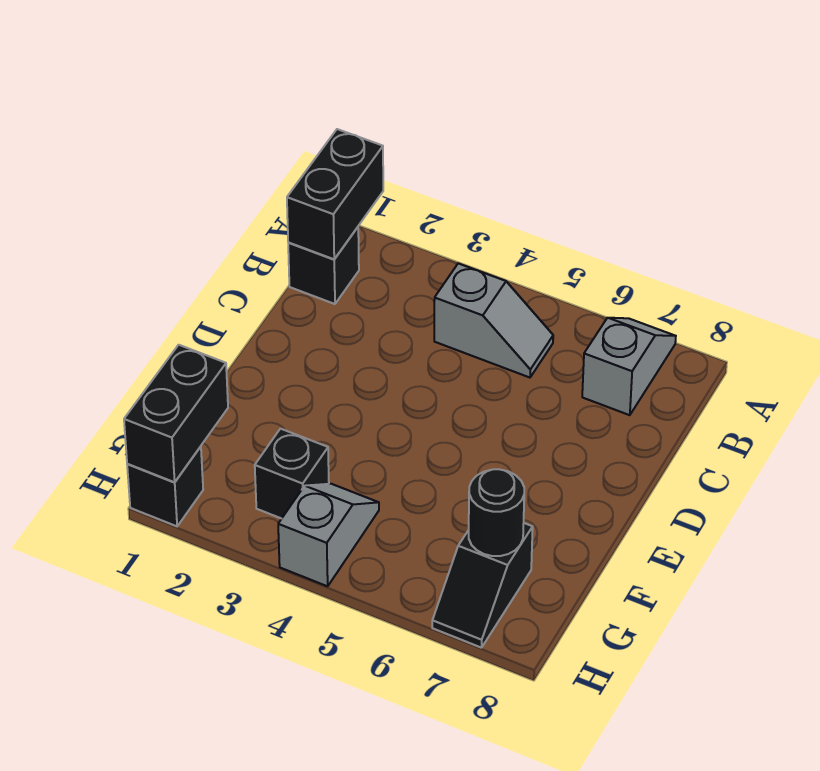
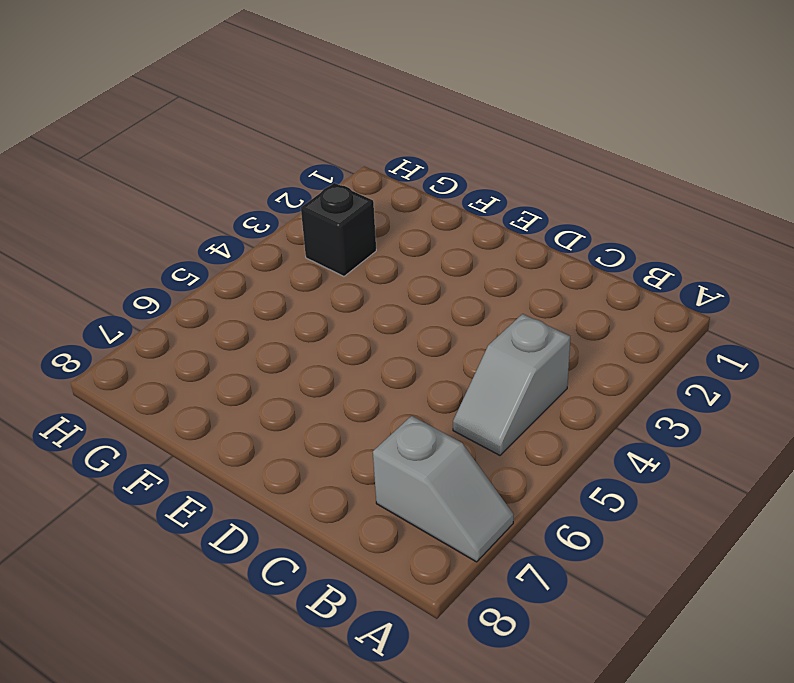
none -> black 1x1 brick [288,227,359,304]
none -> grey 1x2 slope [278,484,379,586]

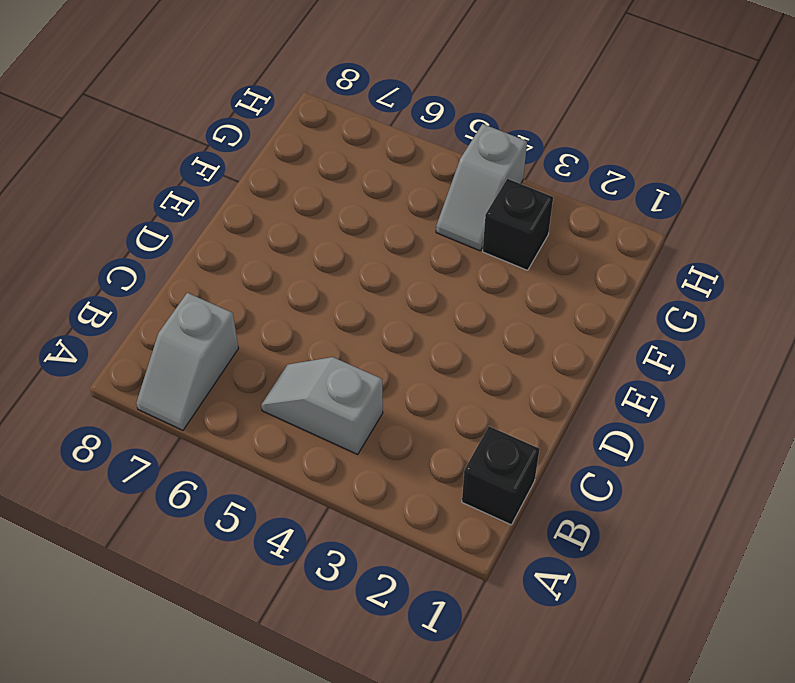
none -> black 1x2 slope [432,523,533,648]
none -> black 1x1 brick [127,447,203,526]

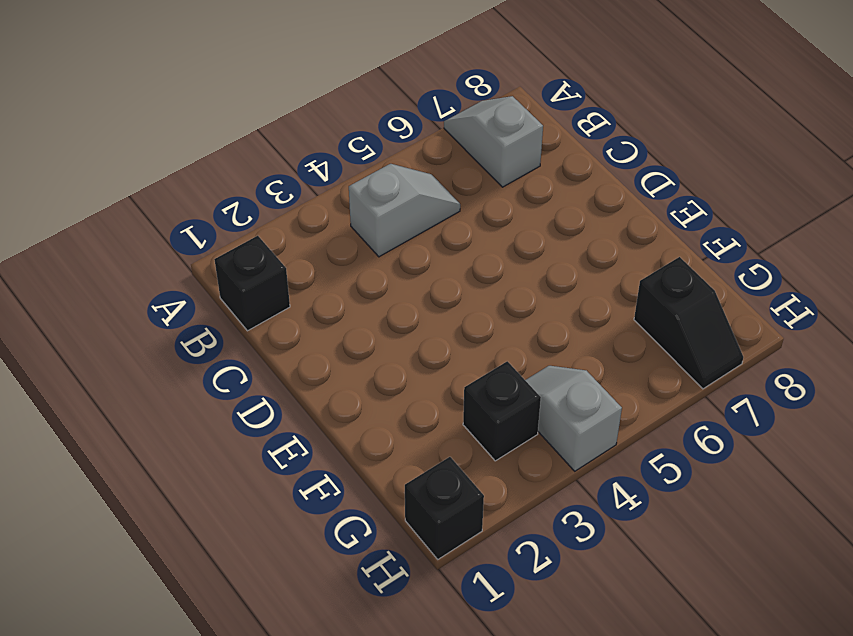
none -> black 1x2 brick [287,129,383,259]
none -> black 1x2 brick [124,345,228,482]

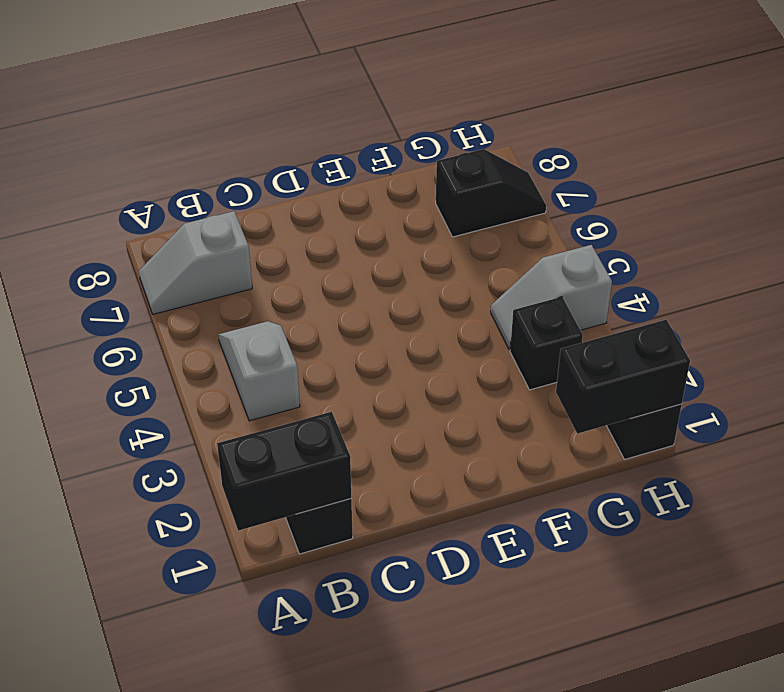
none -> black 1x1 round brick [469,469,524,556]

